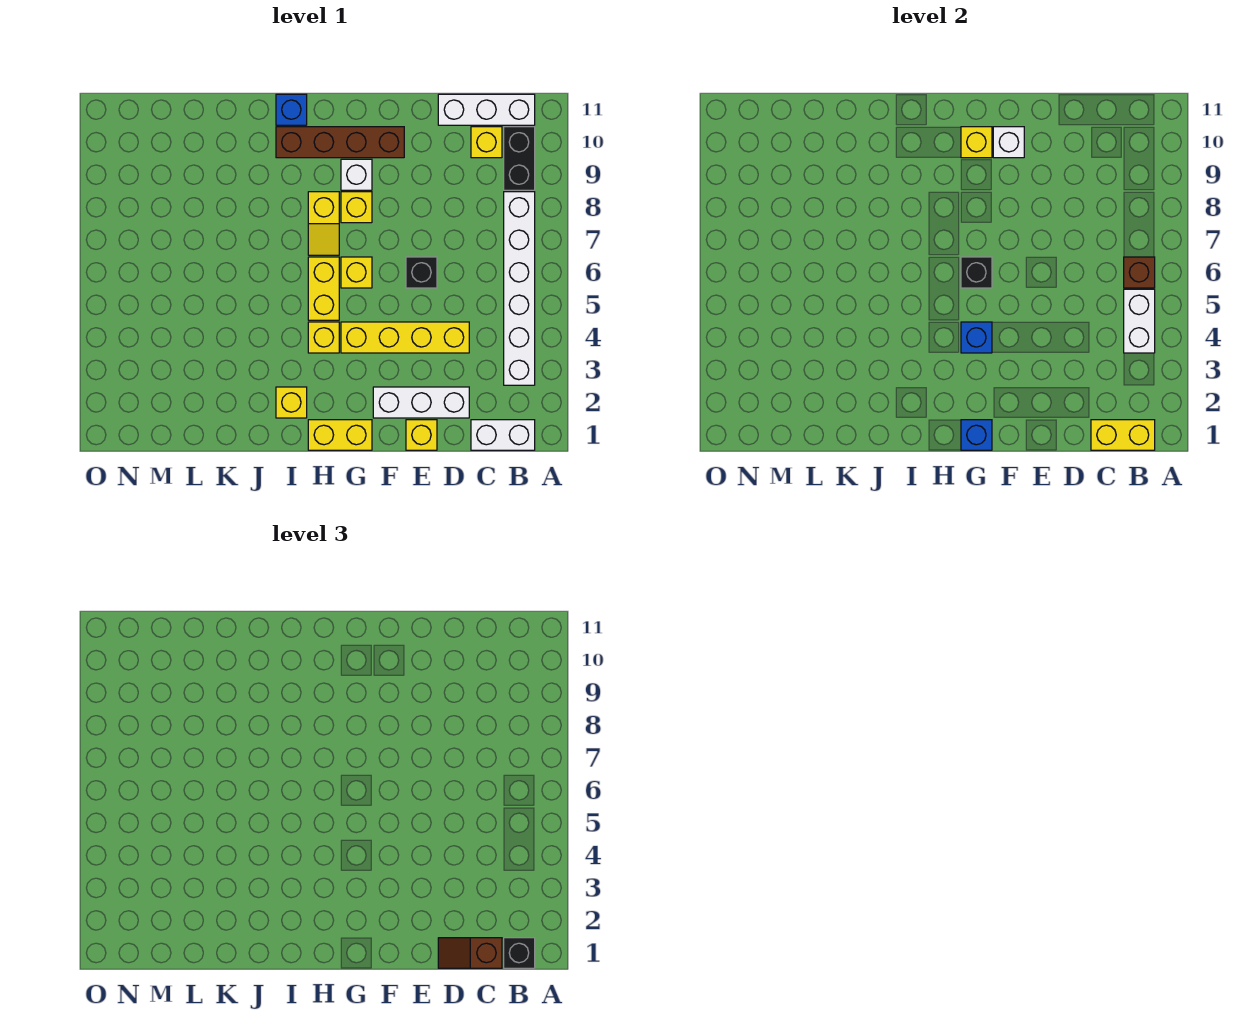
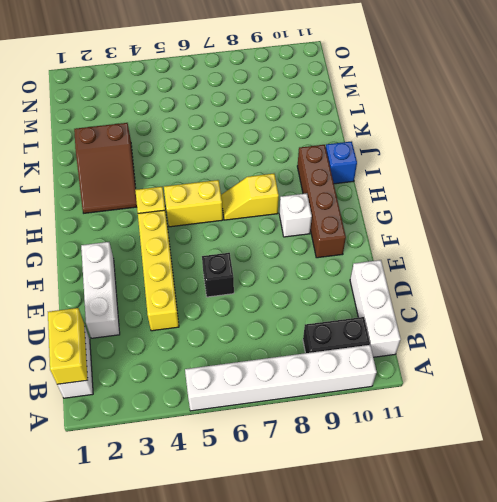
white 1x6 brick [185,345,377,411] -> white 1x6 brick moved to [504,192,535,385]
brown 2x3 slope [74,123,137,213] -> yellow 1x1 brick [276,387,307,418]
none -> yellow 1x1 brick [471,127,502,158]
none -> yellow 1x1 brick [406,420,437,450]
none -> yellow 1x2 brick [308,420,372,450]

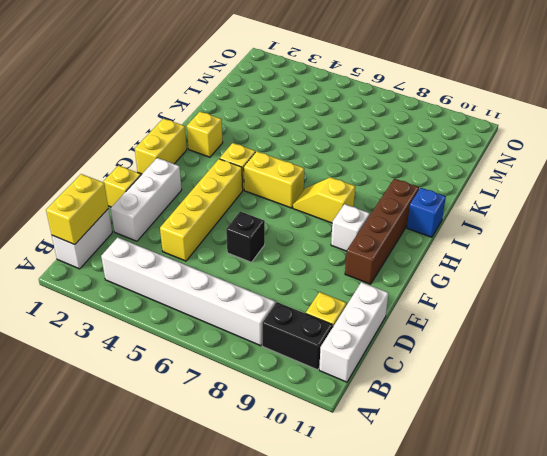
none -> yellow 1x1 brick [341,257,372,288]
none -> yellow 1x1 brick [341,192,372,223]
none -> white 1x2 brick [1124,289,1155,353]

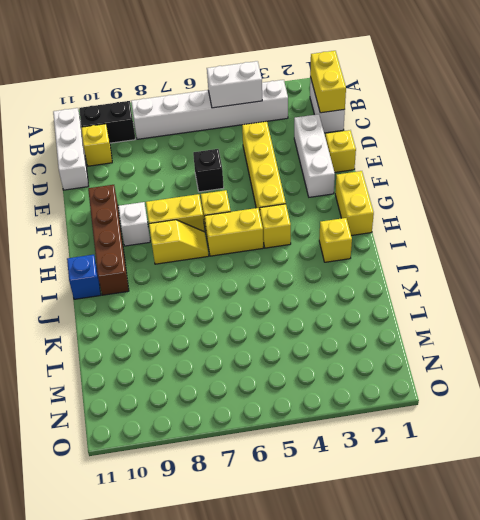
yellow 1x2 brick [146,194,205,232] -> yellow 1x1 brick [341,192,372,223]
none -> brown 1x1 brick [1124,257,1155,288]
none -> white 1x1 brick [993,127,1024,158]
none -> blue 1x1 brick [961,420,992,450]

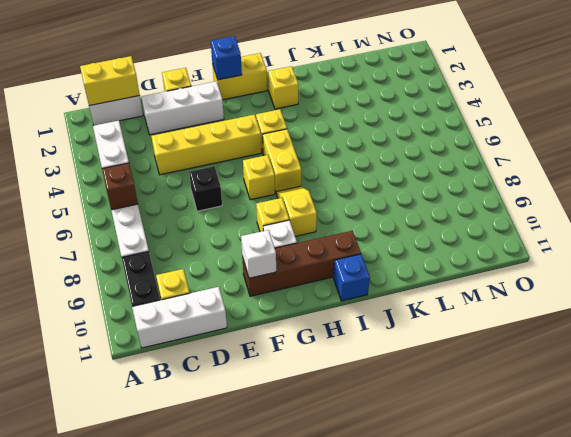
none -> blue 1x1 brick [961,322,992,353]
none -> black 1x1 brick [961,257,992,288]
none -> yellow 1x1 brick [961,127,992,158]

